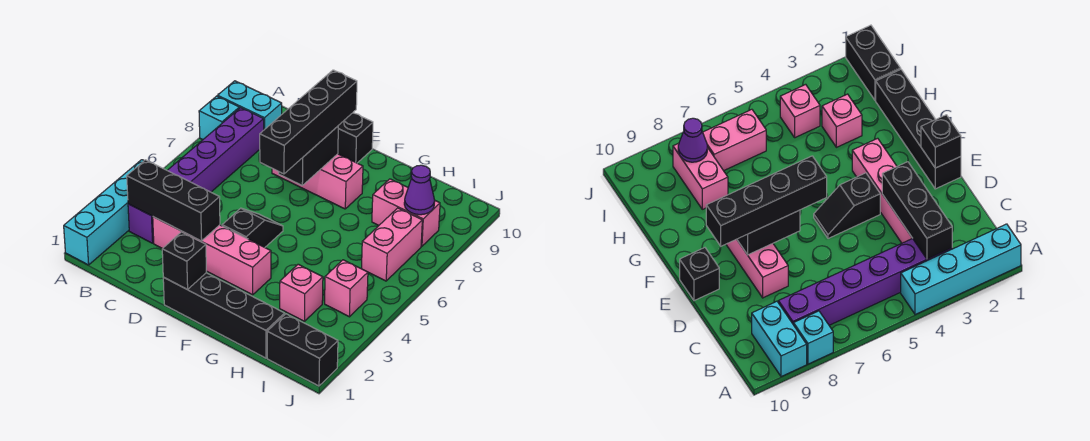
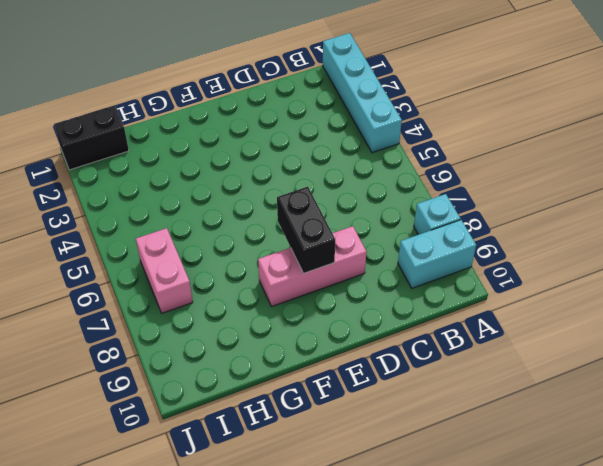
none -> purple 1x6 brick [128,108,264,243]
none -> pink 1x4 brick [153,217,271,295]
none -> black 1x4 brick [163,273,285,358]

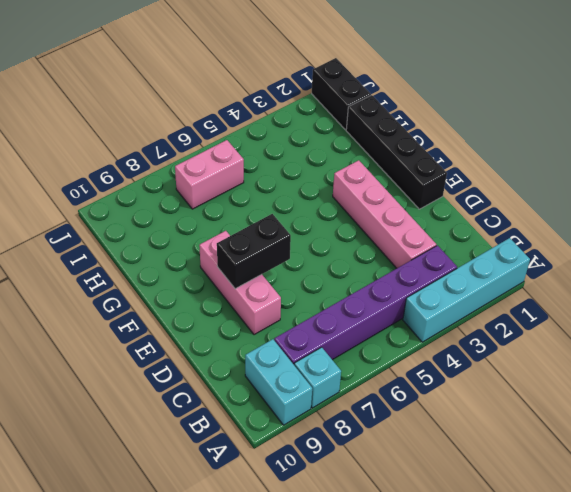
none -> black 1x2 slope [222,208,283,247]
none -> black 1x1 brick [338,113,373,163]
none -> pink 1x1 brick [280,264,323,321]

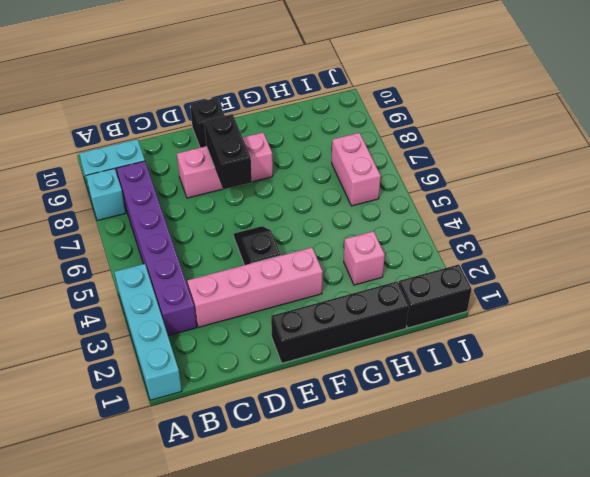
none -> pink 1x2 brick [372,179,440,246]
none -> pink 1x1 brick [325,260,368,317]
none -> black 1x3 brick [127,160,220,241]

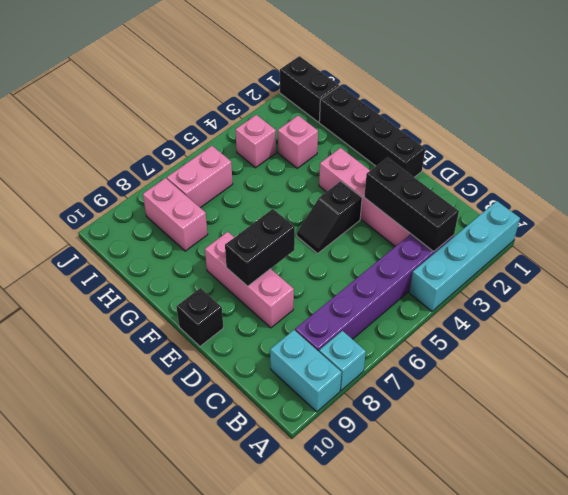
none -> black 1x1 brick [162,232,207,290]
none -> purple 1x1 cone [404,165,435,215]
none -> black 1x4 brick [260,70,357,174]

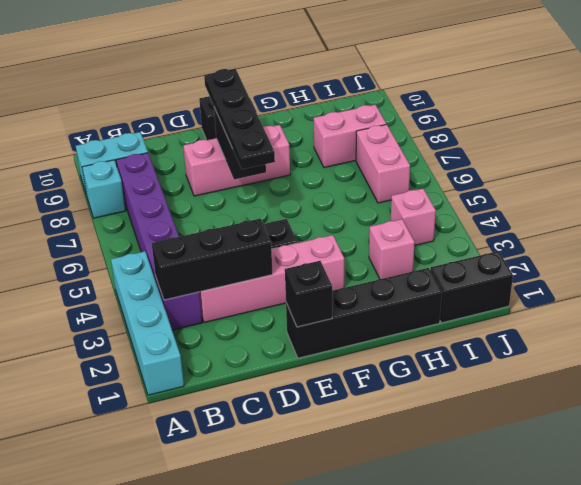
black 1x4 plate [204,69,275,169] -> black 1x4 brick [260,70,357,174]
none -> purple 1x1 cone [404,165,435,215]

